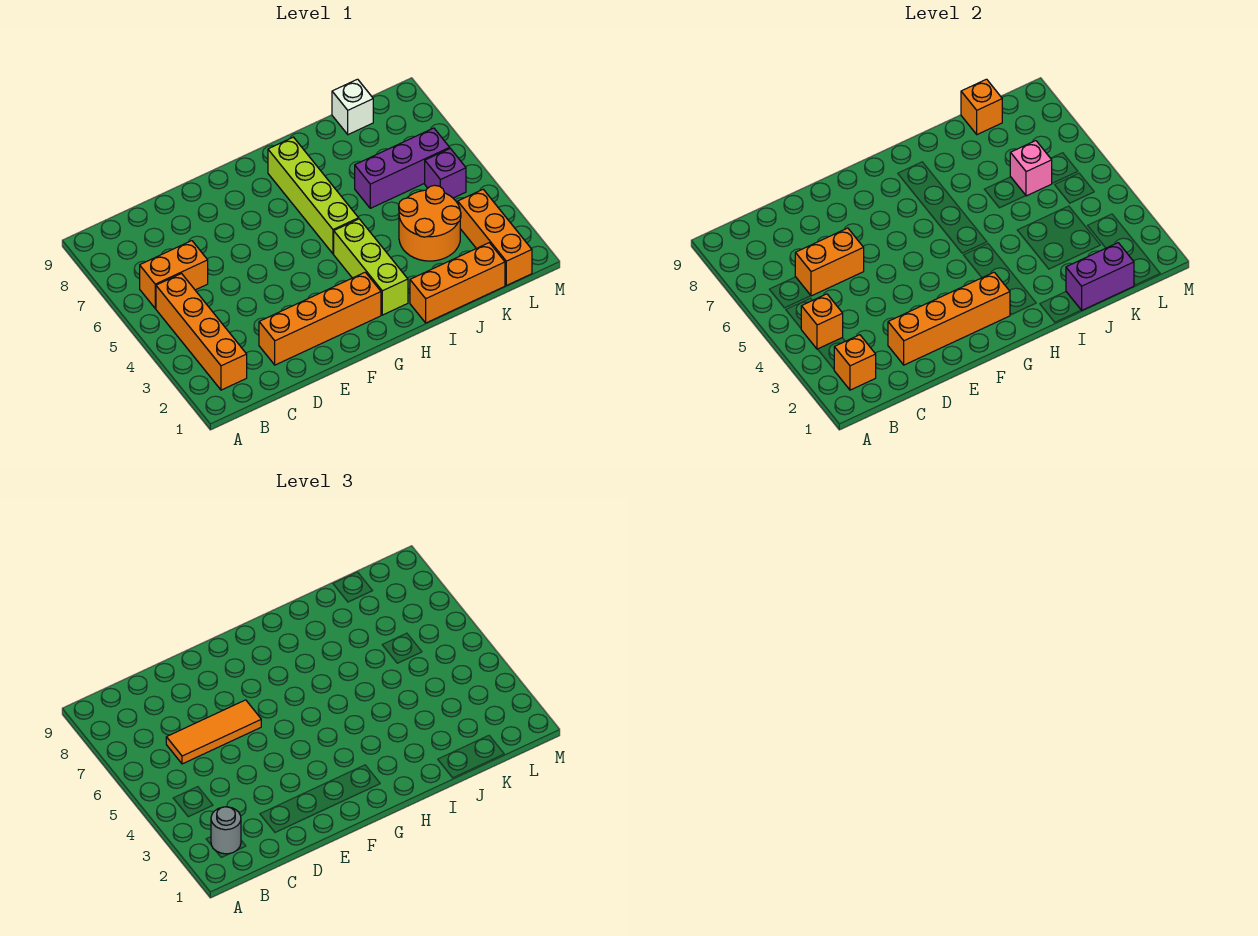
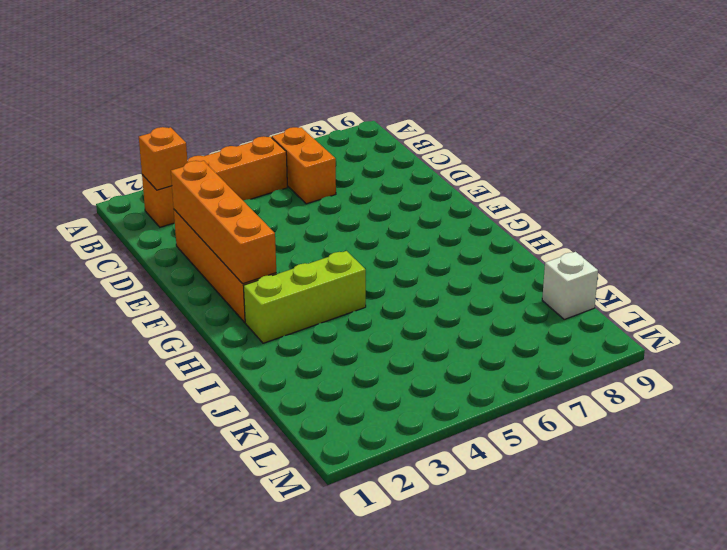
none -> lime 1x4 brick [268,137,359,254]
none -> orange 1x3 brick [410,243,505,323]
none -> orange 2x2 round brick [399,185,461,261]

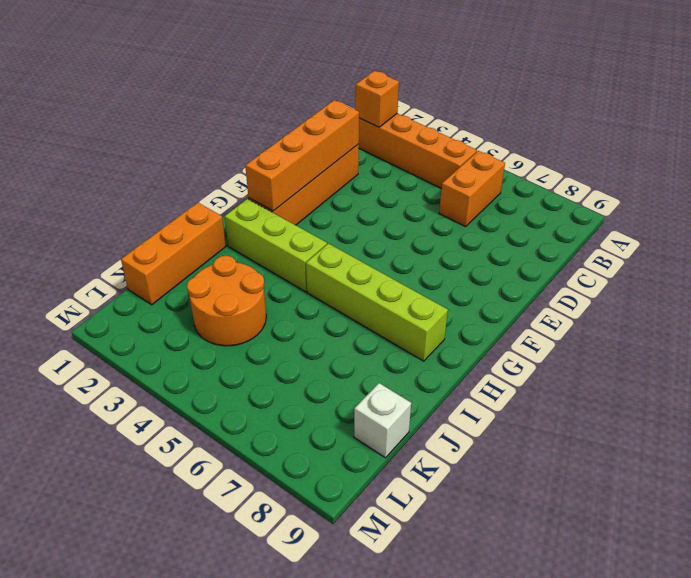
none -> purple 1x3 brick [355,128,450,208]
none -> orange 1x3 brick [458,189,532,285]
none -> purple 1x1 brick [425,149,466,198]

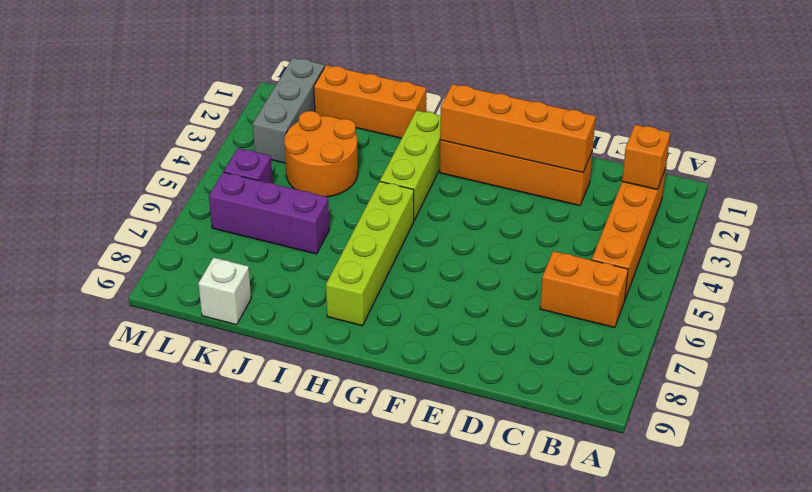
grey 1x3 brick [253,58,324,163] -> orange 1x3 brick [458,189,532,285]
none -> orange 1x1 brick [801,294,843,349]
none -> orange 1x2 brick [795,228,864,296]
none -> purple 1x2 brick [1066,243,1134,310]

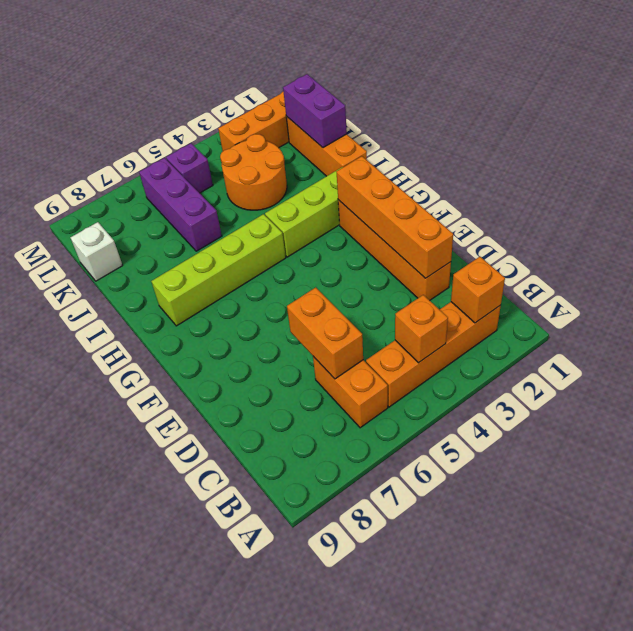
none -> pink 1x1 brick [1010,141,1052,196]
none -> orange 1x1 brick [961,79,1002,135]
none -> grey 1x1 round brick [211,807,241,854]

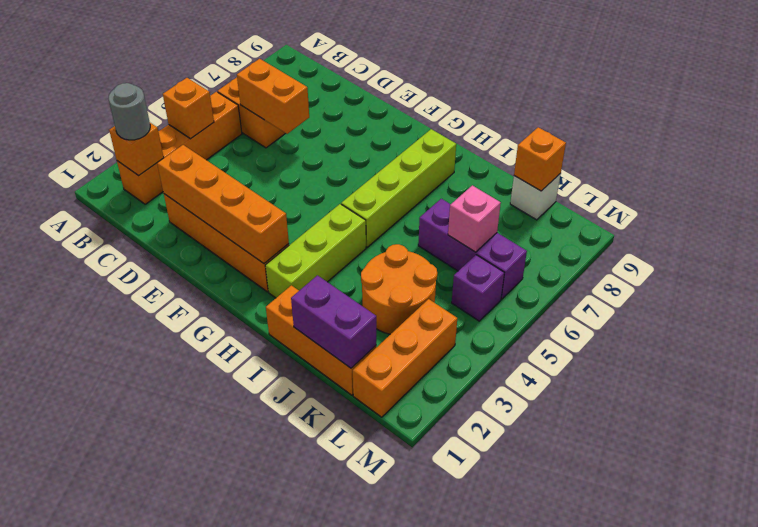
none -> orange 1x3 tile [166,700,261,764]

